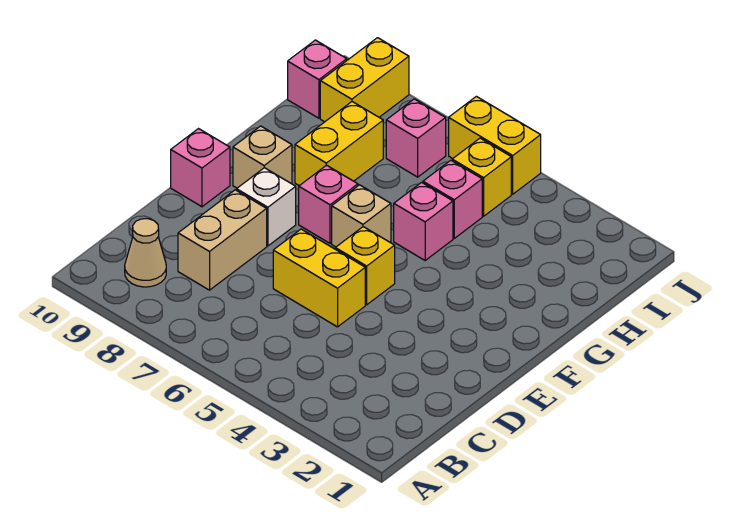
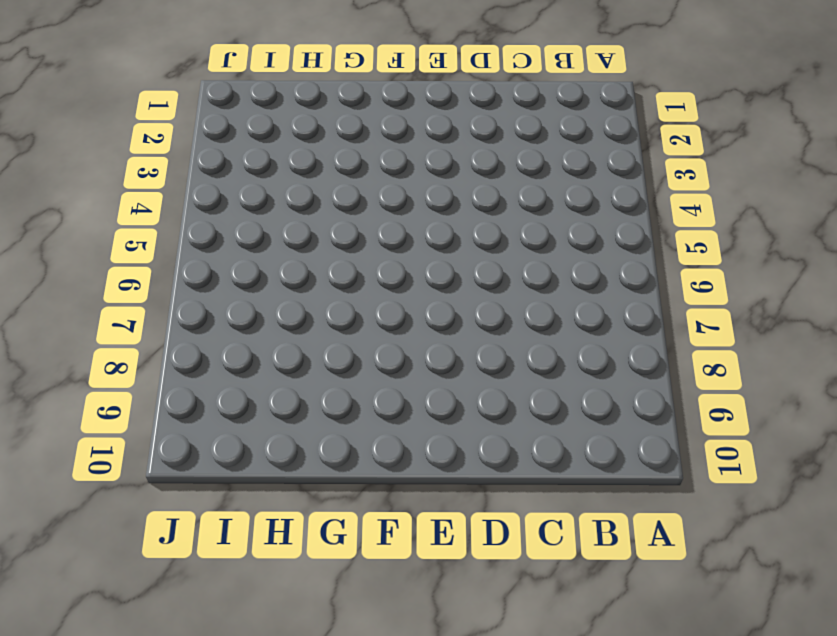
none -> tan 1x1 cone [125,219,166,287]
none -> tan 1x2 brick [178,190,267,290]
none -> yellow 1x2 brick [273,229,365,327]

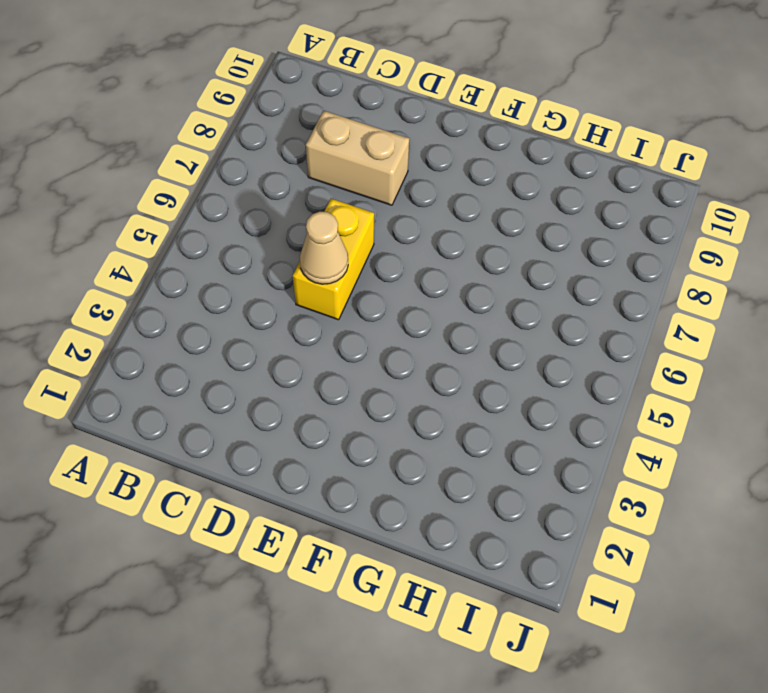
tan 1x1 cone [300,212,348,284] -> tan 1x1 cone moved to [125,219,166,287]
none -> yellow 1x1 brick [335,227,395,305]
none -> white 1x1 brick [237,168,296,246]
none -> pink 1x1 brick [171,129,230,207]

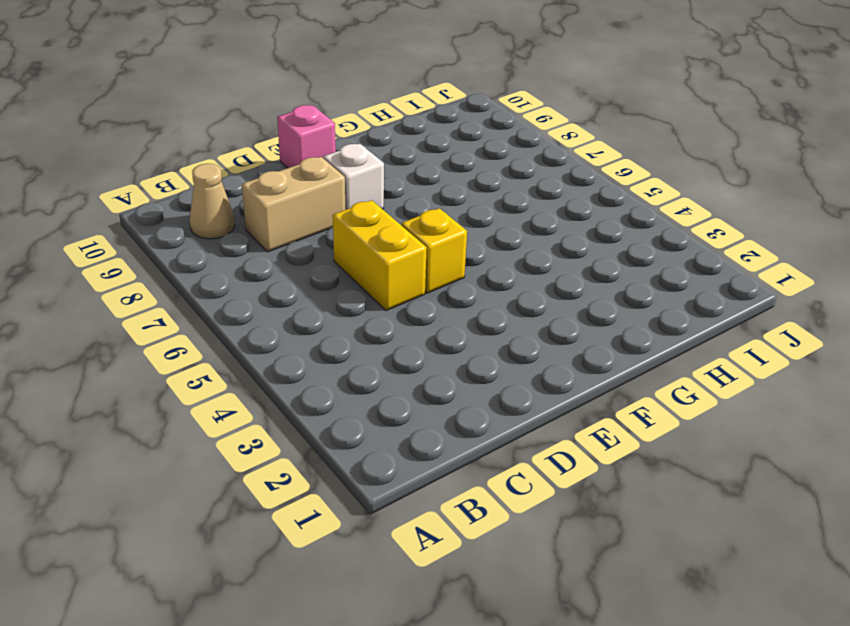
none -> tan 1x1 brick [332,185,391,247]
none -> pink 1x1 brick [299,165,358,243]
none -> tan 1x1 brick [233,126,292,188]

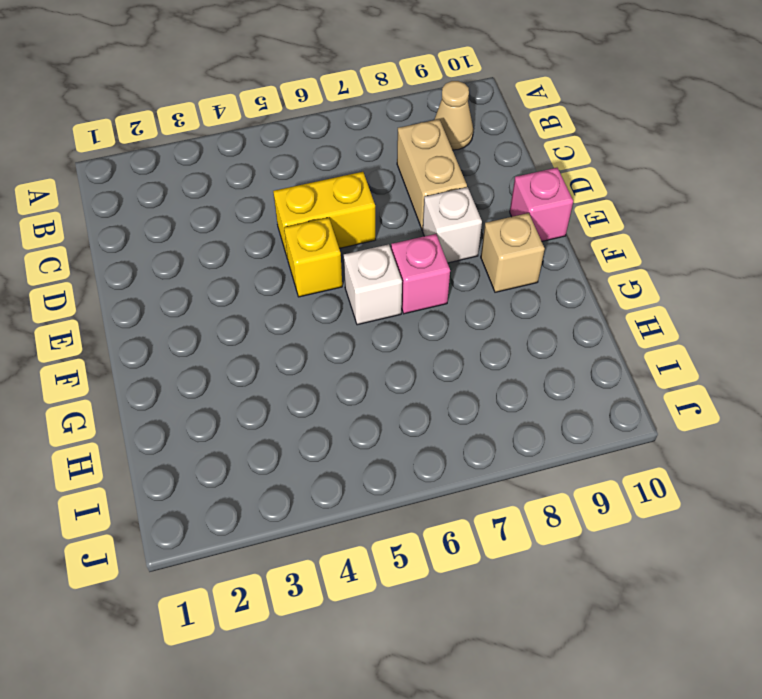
white 1x1 brick [344,244,402,325] -> tan 1x1 brick [332,185,391,247]
none -> pink 1x1 brick [394,182,453,260]
none -> yellow 1x2 brick [295,102,383,186]
none -> pink 1x1 brick [423,160,482,238]

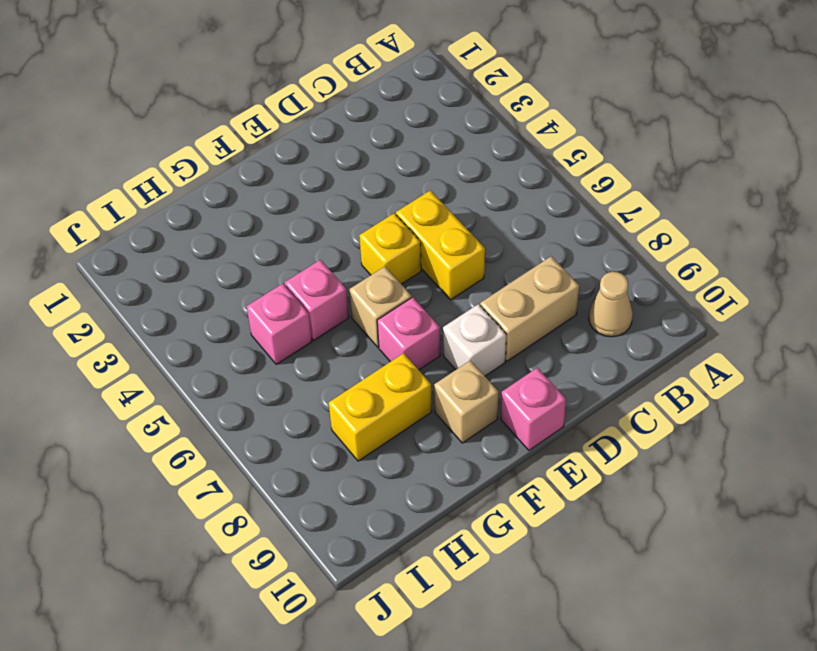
none -> yellow 1x1 brick [452,138,511,216]
none -> pink 1x1 brick [386,99,446,177]
none -> yellow 1x2 brick [320,38,409,122]

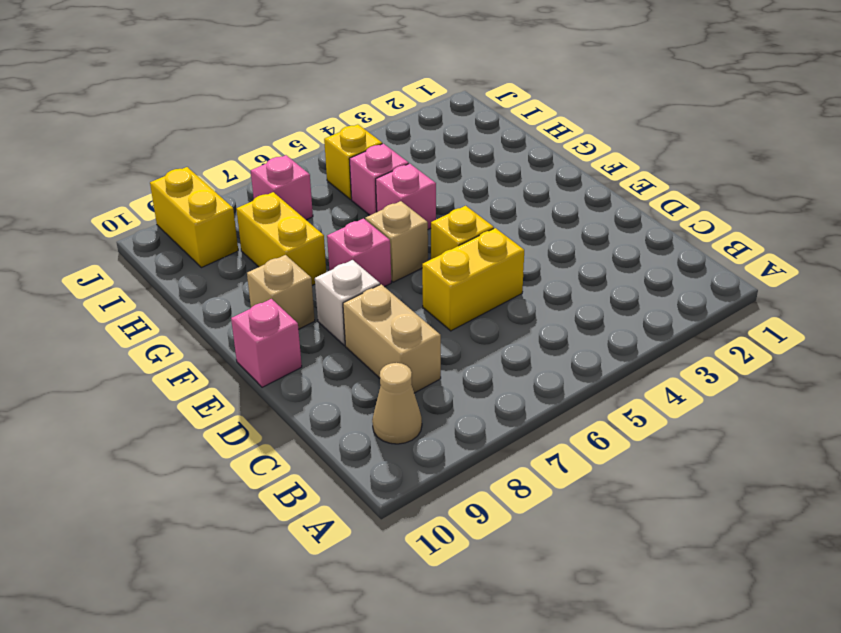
none -> pink 1x1 brick [288,40,347,118]
none -> yellow 1x2 brick [449,96,541,194]

